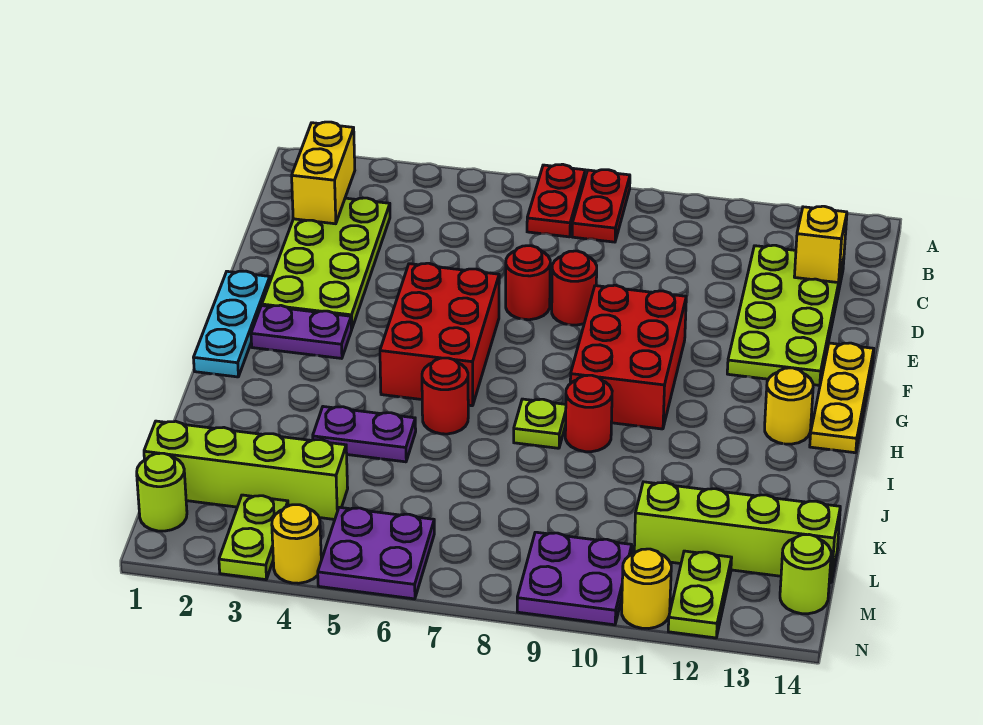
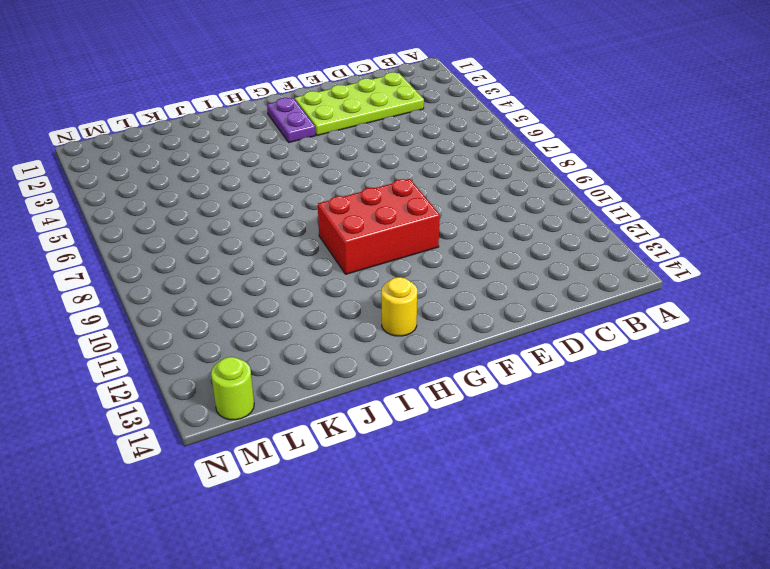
none -> red 1x2 plate [527,164,585,237]
none -> red 1x2 plate [572,170,630,242]
none -> lime 2x4 plate [727,245,844,385]

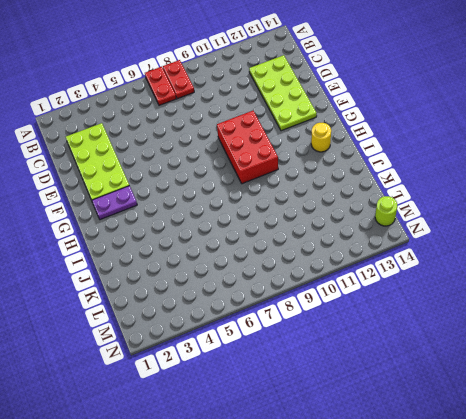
none -> red 1x1 round brick [506,246,550,320]
none -> red 1x1 round brick [552,251,597,325]
none -> cyan 1x3 plate [194,271,270,377]

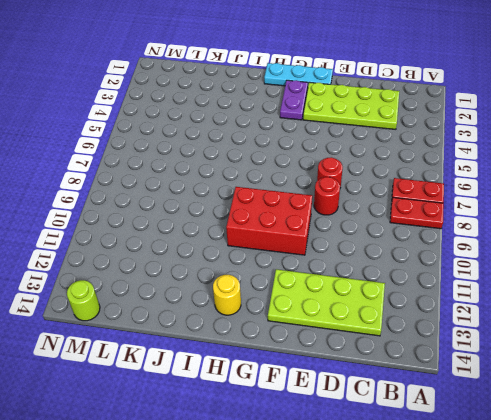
none -> red 2x3 brick [380,263,499,406]
none -> yellow 1x3 plate [810,343,874,453]
none -> red 1x1 round brick [422,358,468,434]

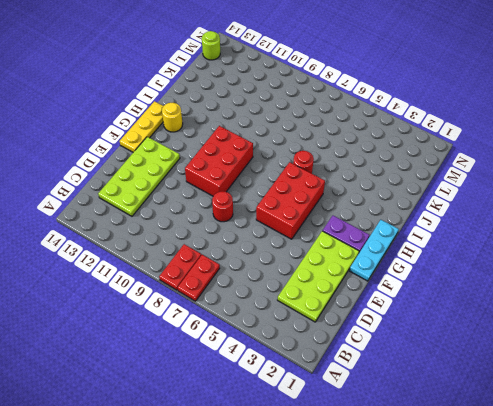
none -> red 1x1 round brick [506,246,550,320]
none -> lime 1x1 plate [514,399,566,448]
none -> red 1x1 round brick [565,375,612,452]

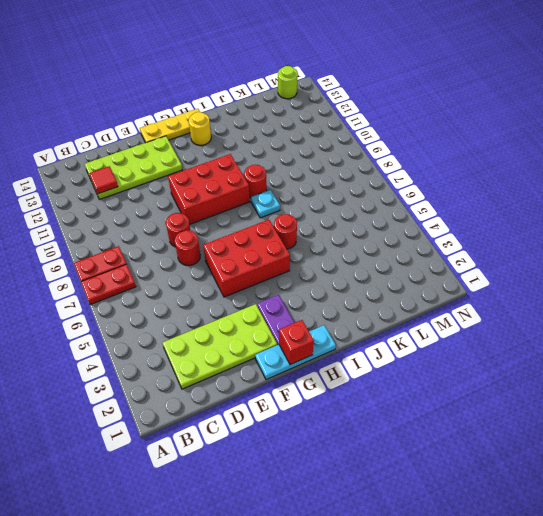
red 1x1 tile [89,166,118,194] -> none
red 1x1 brick [279,320,314,365] -> none
cyan 1x1 plate [251,190,280,218] -> lime 1x1 plate [514,399,566,448]
none -> purple 1x2 plate [313,407,416,462]
none -> lime 1x4 brick [144,421,348,519]
none -> lime 1x4 brick [634,482,840,583]

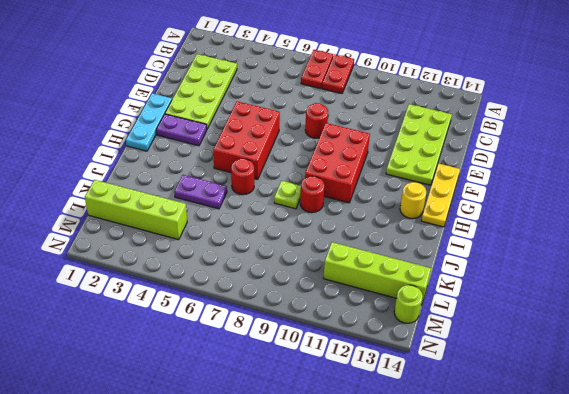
none -> red 1x1 round brick [506,246,550,320]
none -> lime 1x1 round brick [137,453,187,531]
none -> lime 1x2 plate [219,495,288,580]

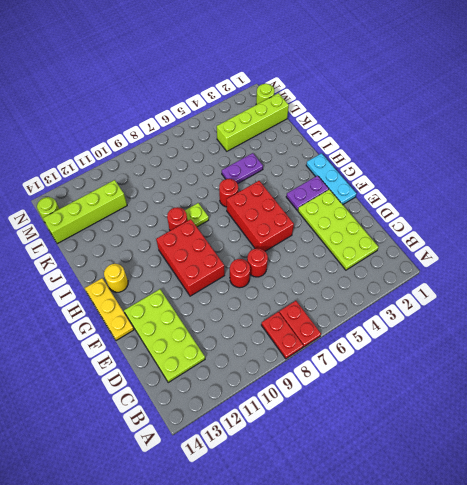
none -> lime 1x2 plate [219,495,288,580]
none -> purple 2x2 plate [318,507,434,599]
none -> purple 2x2 plate [517,532,632,625]

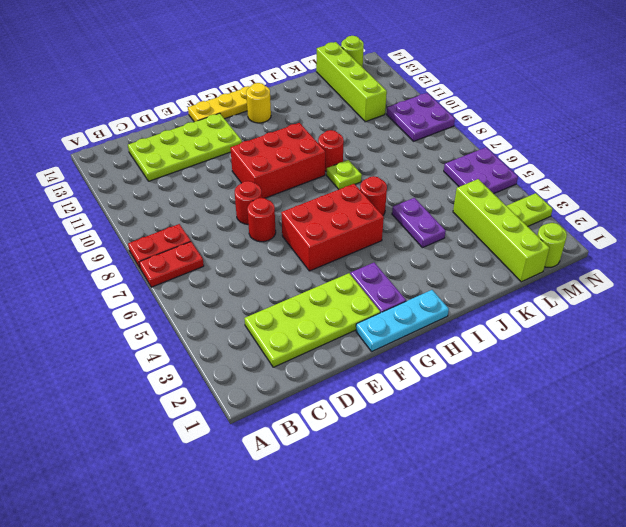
none -> lime 1x2 plate [668,551,732,638]
none -> yellow 1x1 round brick [272,505,321,583]
none -> yellow 1x1 round brick [622,549,671,629]

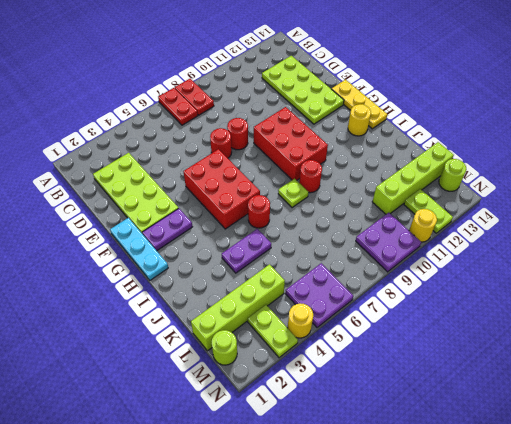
none -> yellow 1x2 brick [292,122,355,224]
none -> yellow 1x1 brick [794,206,847,283]

